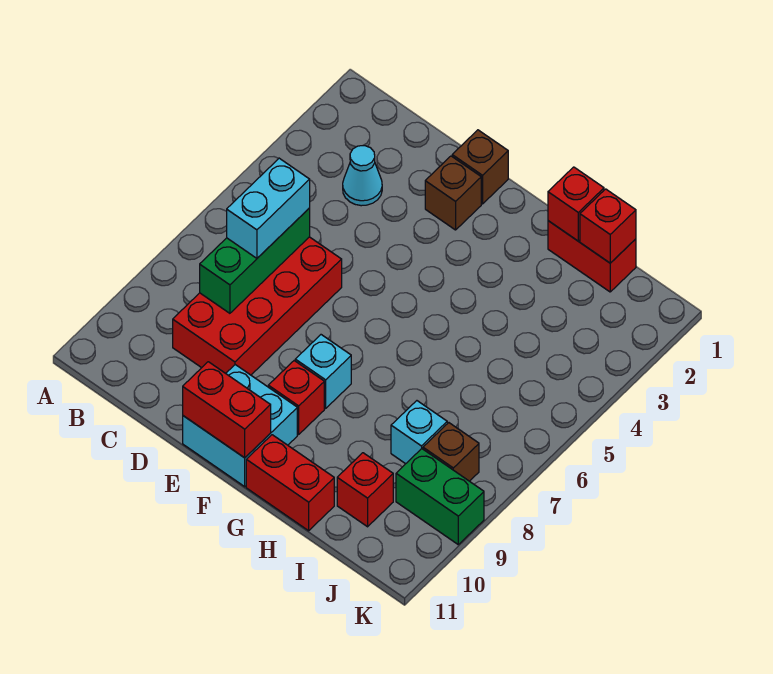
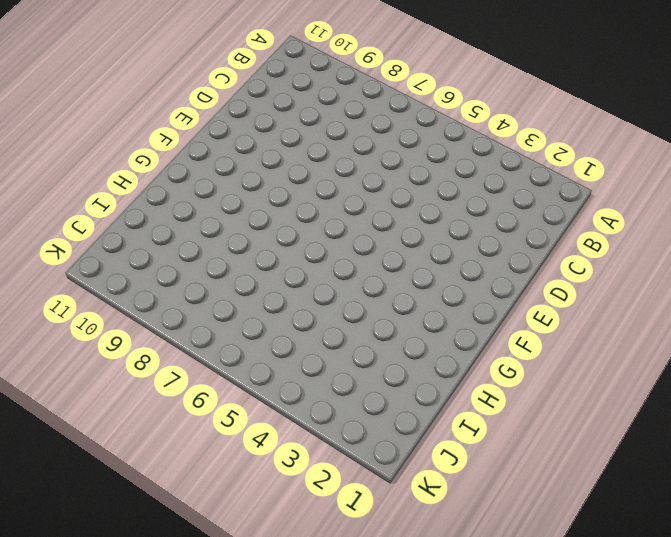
none -> cyan 1x1 cone [343,146,382,206]
none -> red 2x4 brick [173,237,342,375]
none -> brown 1x1 brick [452,130,508,204]

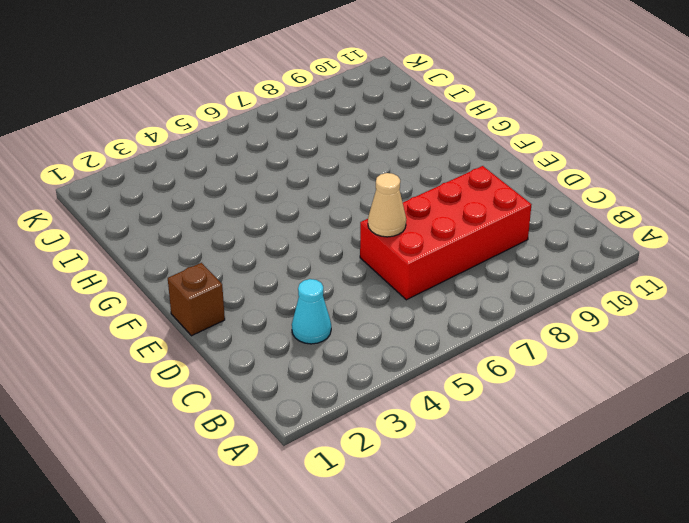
tan 1x1 cone [368,173,406,237] -> none
none -> brown 1x1 brick [425,156,481,230]
none -> cyan 2x2 brick [183,365,297,487]
none -> cyan 1x1 brick [295,335,351,408]

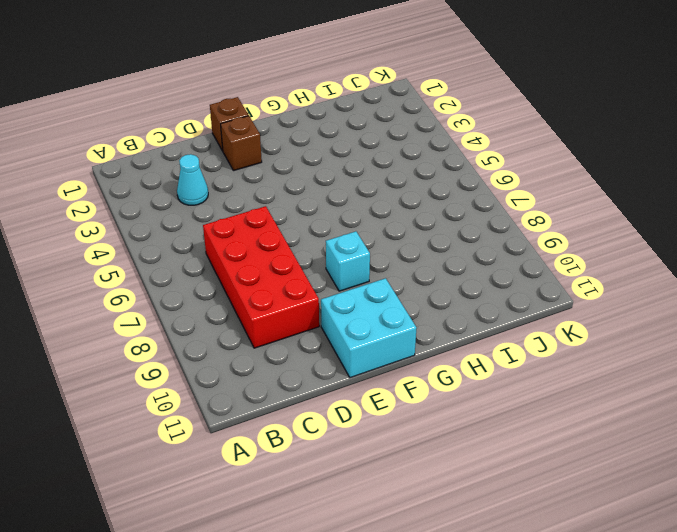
none -> red 1x1 brick [268,361,324,434]
none -> red 1x2 brick [246,435,334,531]
none -> red 1x2 brick [548,221,636,292]

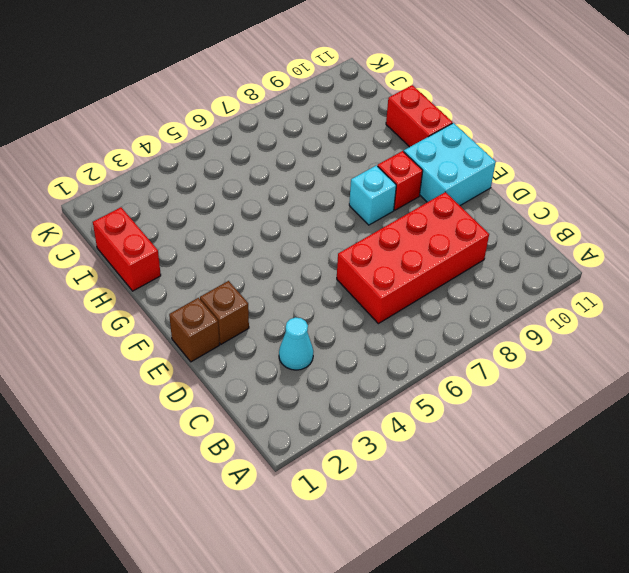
none -> cyan 1x1 brick [391,401,447,464]
none -> red 1x1 brick [337,453,393,527]
none -> brown 1x1 brick [423,423,479,481]

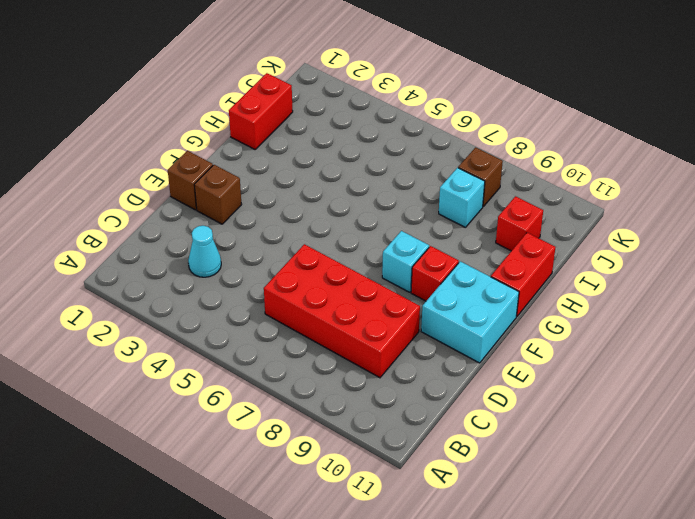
none -> green 1x2 brick [396,449,484,544]
none -> green 1x3 brick [200,208,310,313]
none -> red 1x2 brick [183,362,271,458]

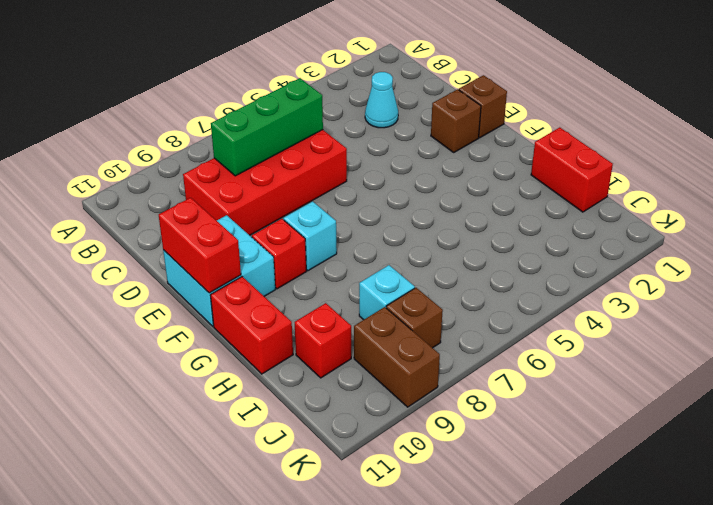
brown 1x2 brick [354,307,440,407] -> green 1x2 brick [396,449,484,544]
none -> red 1x1 brick [548,167,604,241]
none -> red 1x1 brick [580,189,636,263]
none -> cyan 1x2 brick [227,158,310,258]

